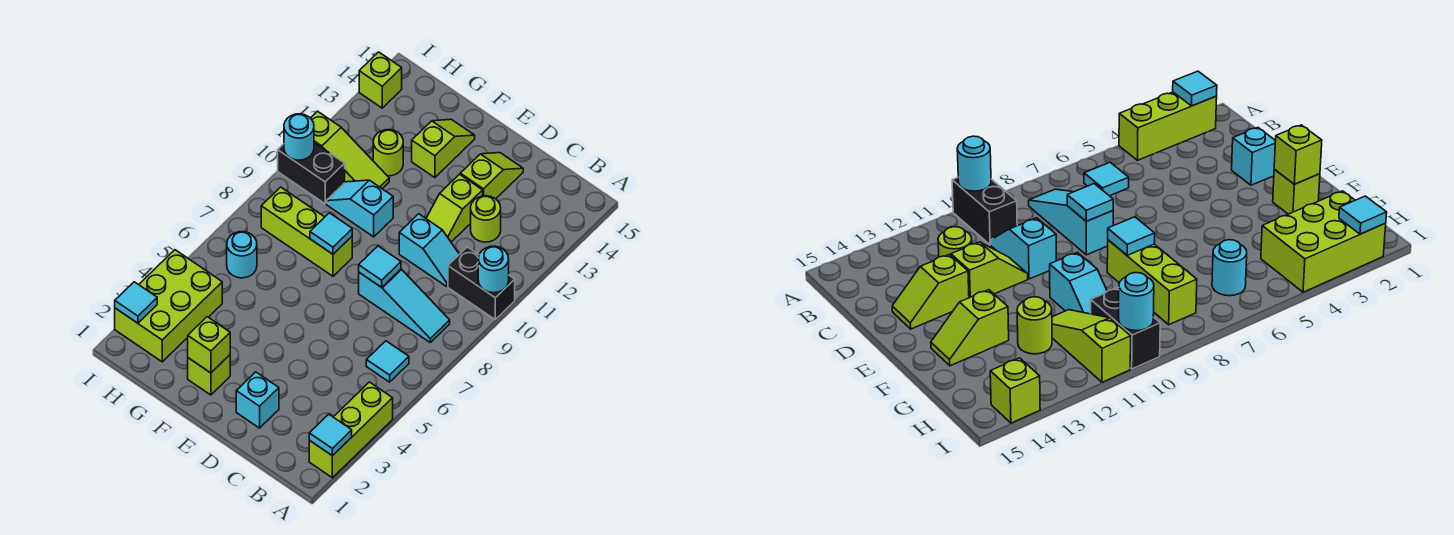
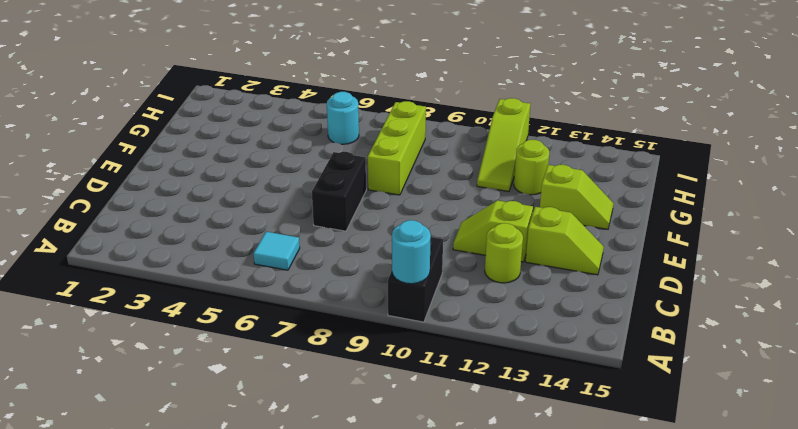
black 1x2 brick [312,152,366,231] -> black 1x2 brick moved to [278,143,345,204]
none -> lime 1x3 brick [309,382,393,478]
none -> cyan 1x3 slope [359,269,450,342]
none -> cyan 1x2 slope [399,214,459,286]

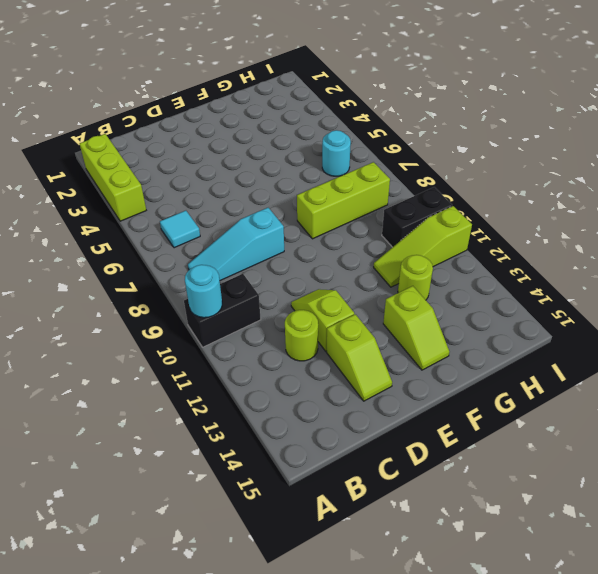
none -> cyan 1x2 slope [399,214,459,286]
none -> cyan 1x1 brick [236,372,279,428]
none -> lime 1x1 brick [188,355,230,395]

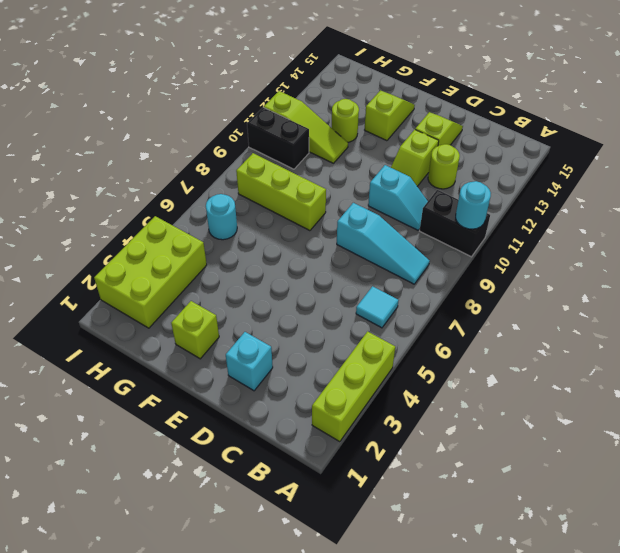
none -> cyan 1x2 slope [326,180,393,237]
none -> lime 1x1 brick [359,52,402,108]
none -> cyan 1x1 tile [309,414,352,456]

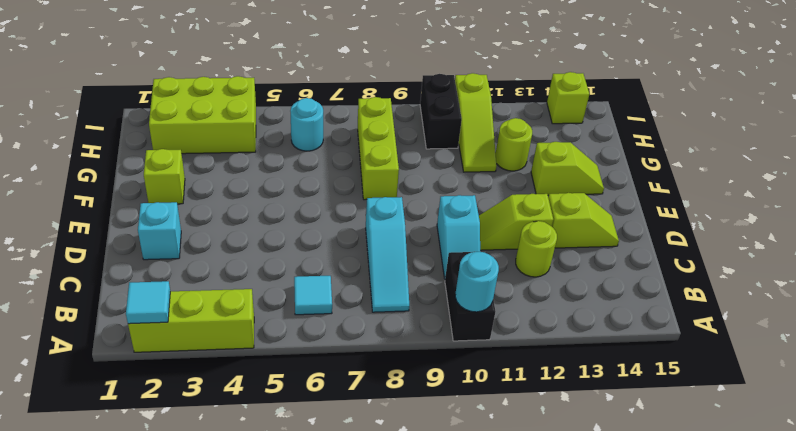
none -> cyan 1x2 slope [326,180,393,237]
none -> cyan 1x1 tile [359,246,401,287]
none -> lime 1x1 brick [188,317,230,373]

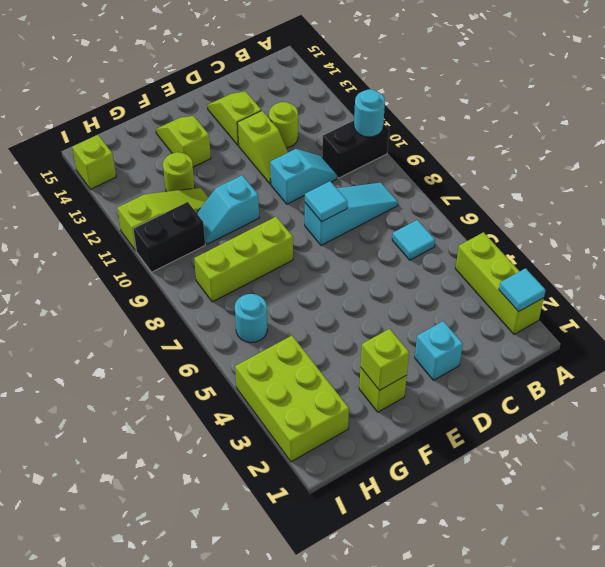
none -> cyan 1x1 tile [310,213,352,254]
none -> cyan 1x1 tile [115,282,157,323]
none -> cyan 1x1 round brick [284,114,314,160]

